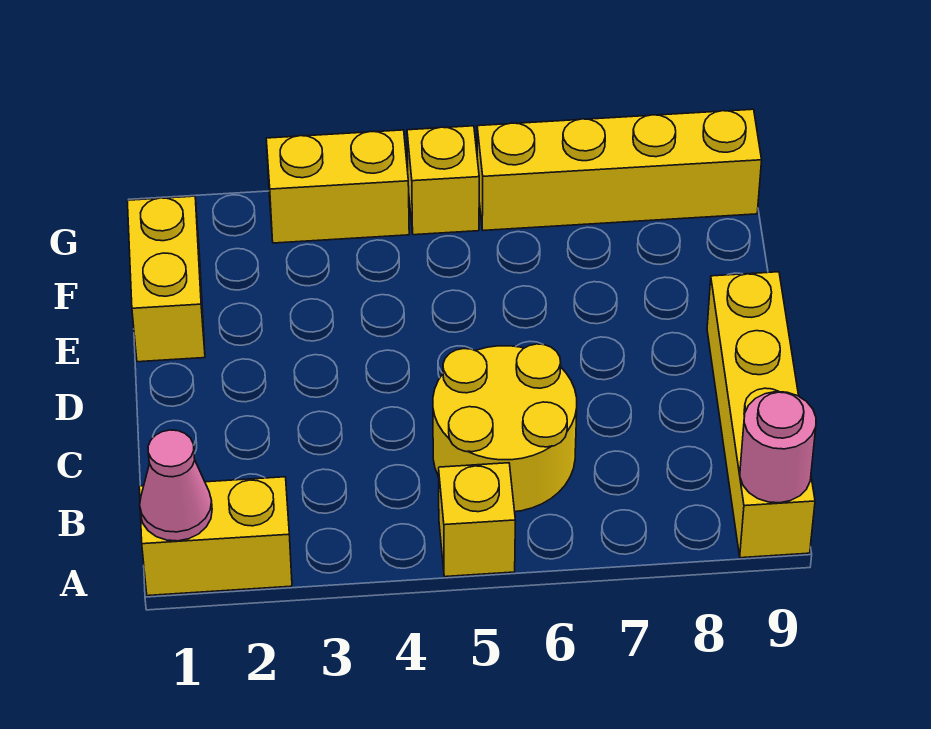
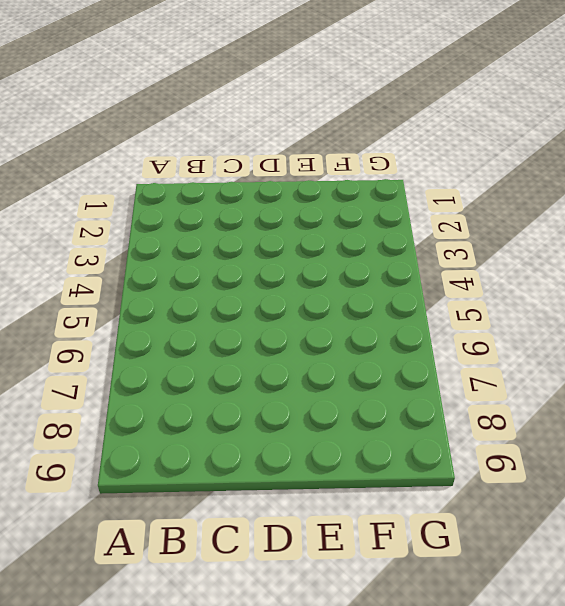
none -> yellow 1x2 brick [139,477,292,596]
none -> yellow 1x1 brick [439,463,515,577]

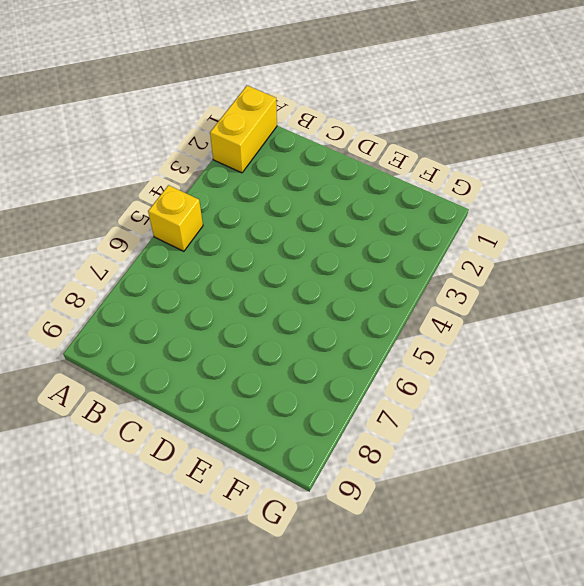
none -> yellow 1x4 brick [707,272,815,558]
none -> yellow 2x2 round brick [433,344,577,512]

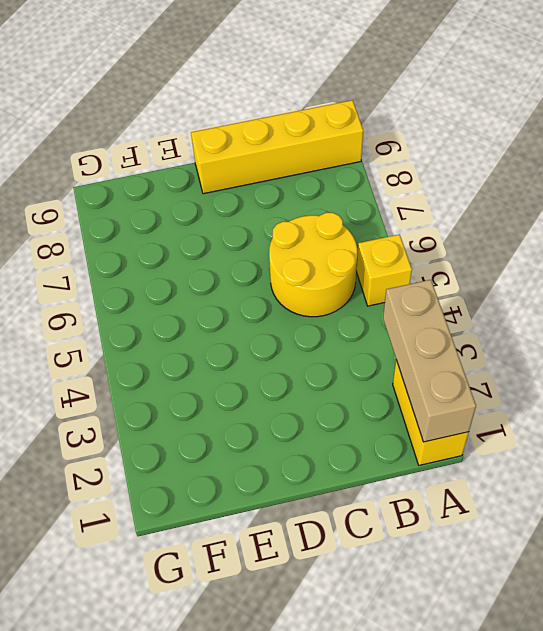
tan 1x3 brick [383,280,476,442] -> pink 1x1 cone [140,430,212,541]
none -> yellow 1x2 brick [127,196,205,362]
none -> yellow 1x2 brick [266,130,409,243]

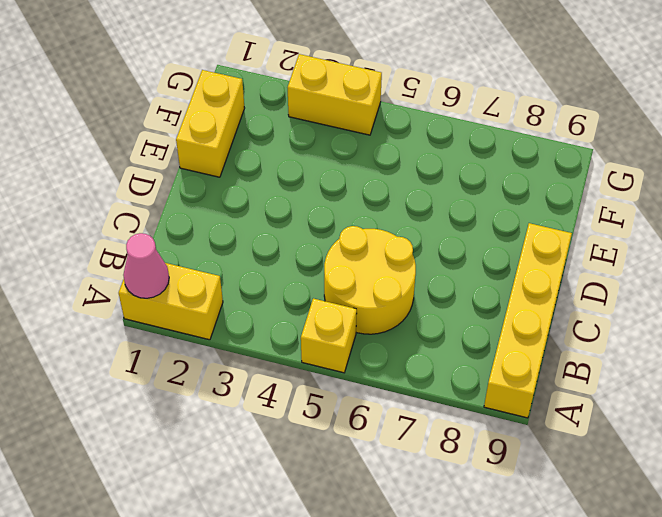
none -> yellow 1x1 brick [407,126,479,235]
none -> yellow 1x4 brick [477,109,762,230]

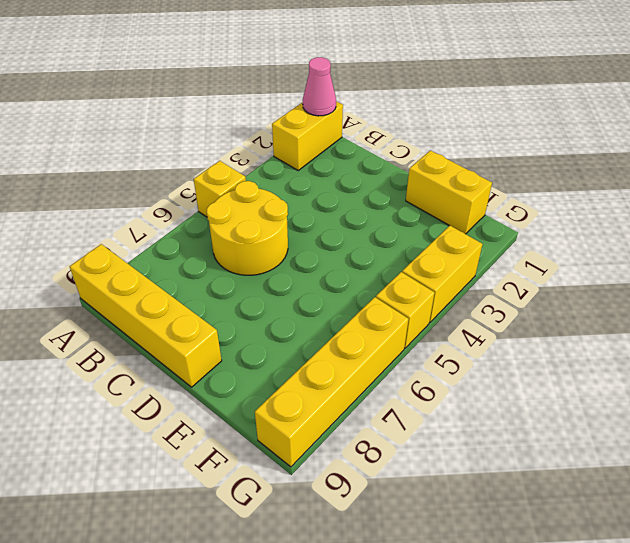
none -> pink 1x1 round brick [740,392,816,503]

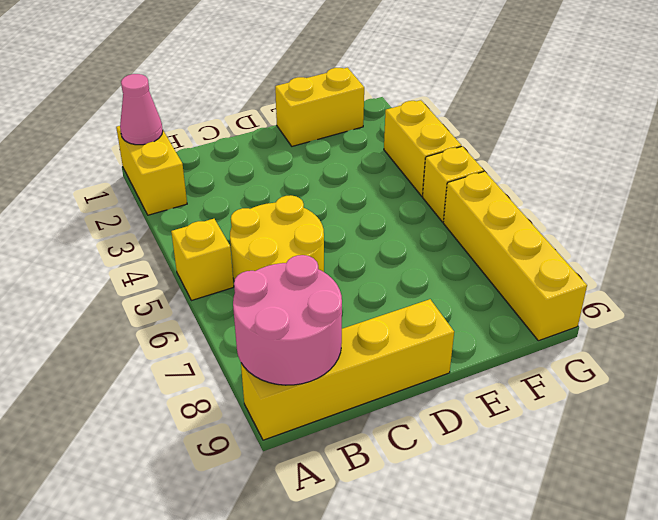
pink 2x2 round brick [233,255,342,385] -> pink 1x1 round brick [740,392,816,503]

